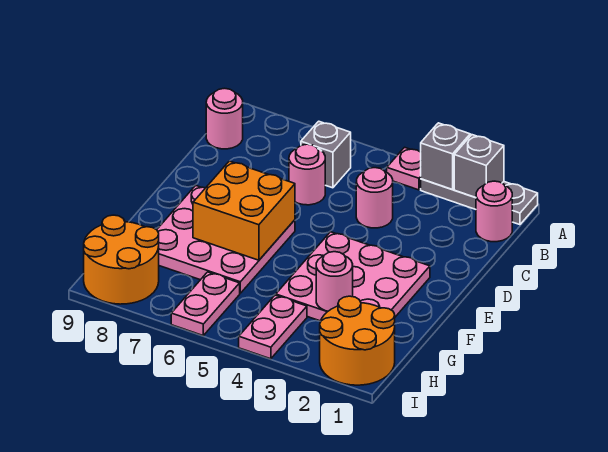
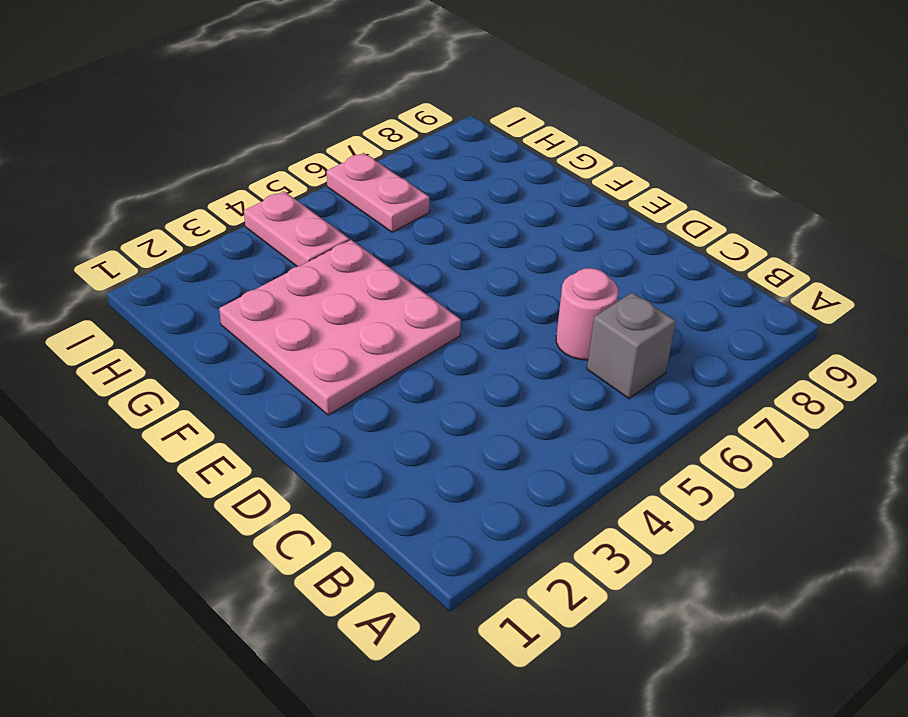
none -> grey 1x3 plate [421,179,538,225]
none -> pink 1x1 plate [387,147,421,190]
none -> pink 1x1 round brick [476,181,512,242]

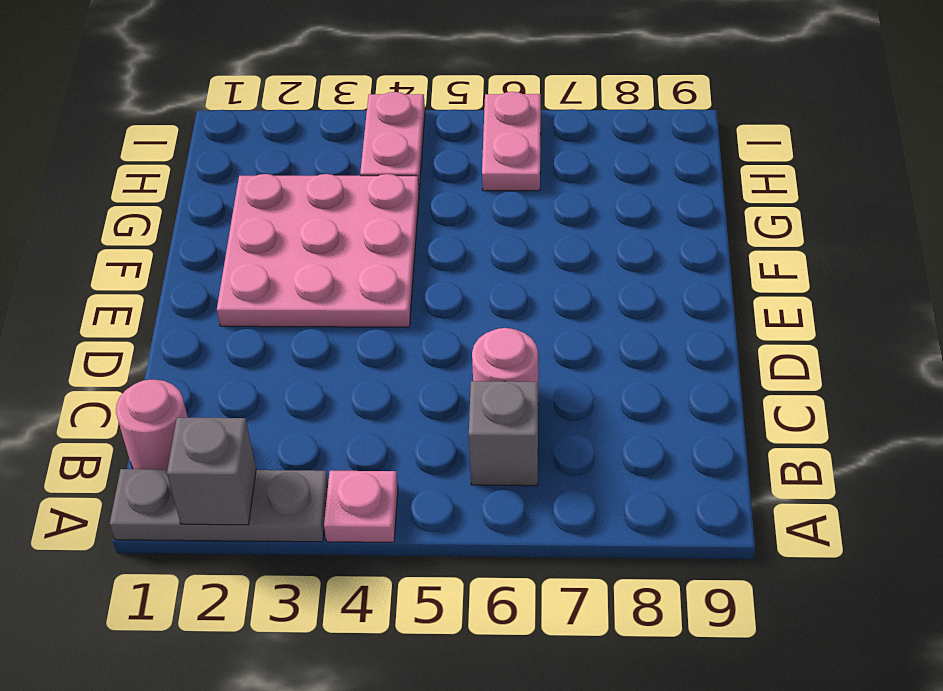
none -> pink 1x1 round brick [206,88,243,149]
none -> pink 1x1 round brick [356,168,393,228]
none -> pink 3x3 plate [157,185,295,293]

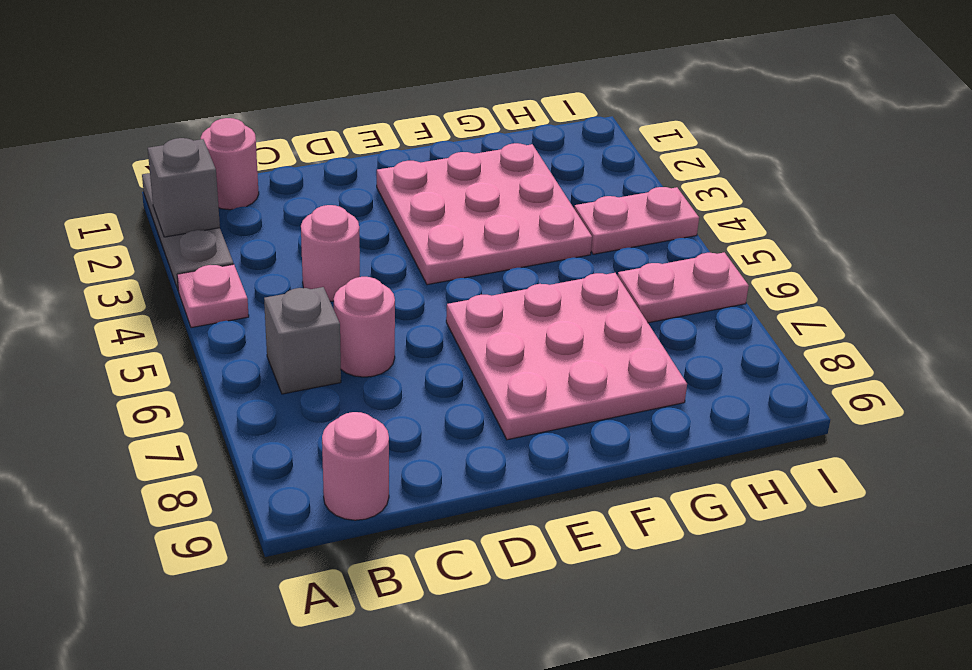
none -> orange 2x2 round brick [320,296,395,385]
none -> orange 2x2 round brick [84,215,159,304]
none -> grey 1x1 brick [421,123,470,189]

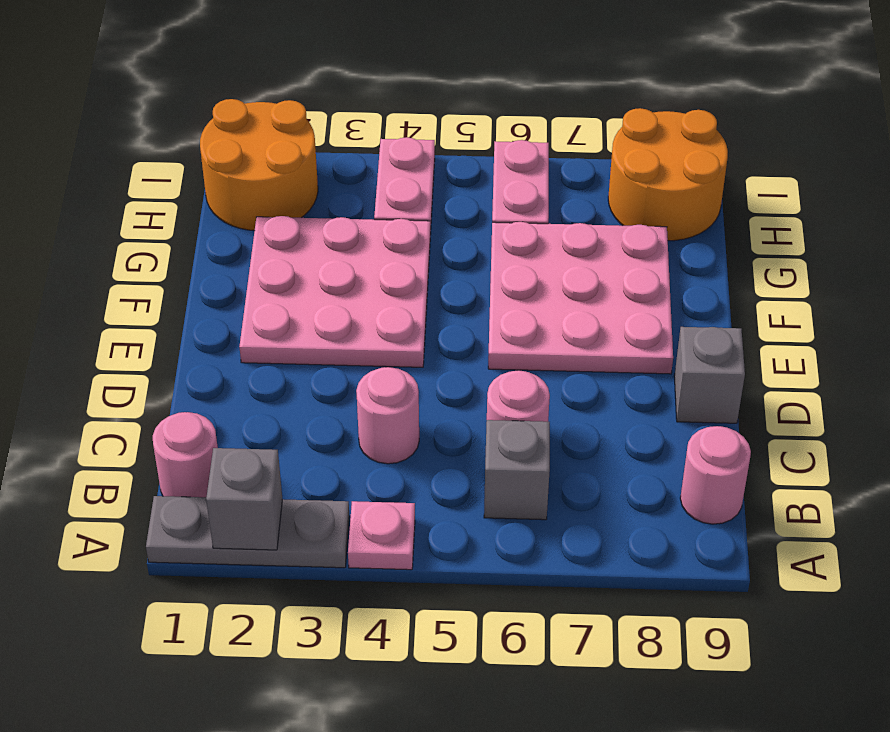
grey 1x1 brick [674,327,745,423] -> grey 1x1 brick moved to [421,123,470,189]
none -> orange 2x2 brick [193,161,295,260]
none -> pink 1x1 round brick [316,252,353,311]

